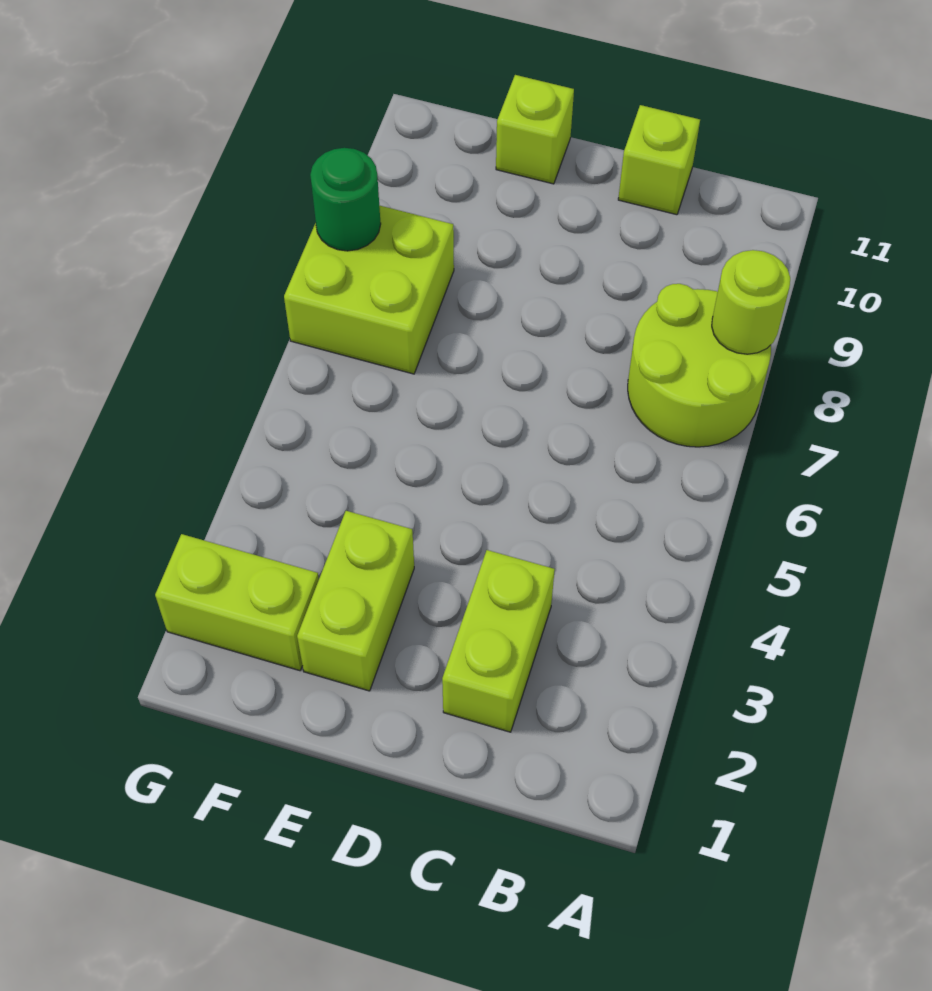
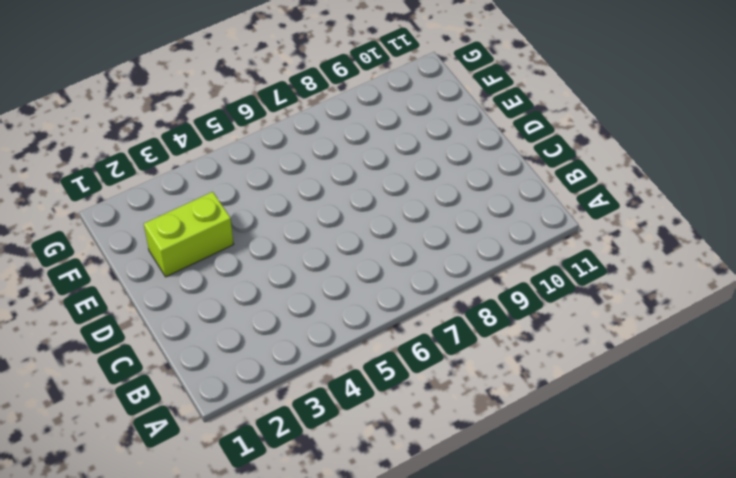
none -> lime 2x2 round brick [628,284,771,447]
none -> lime 1x2 brick [442,550,555,732]

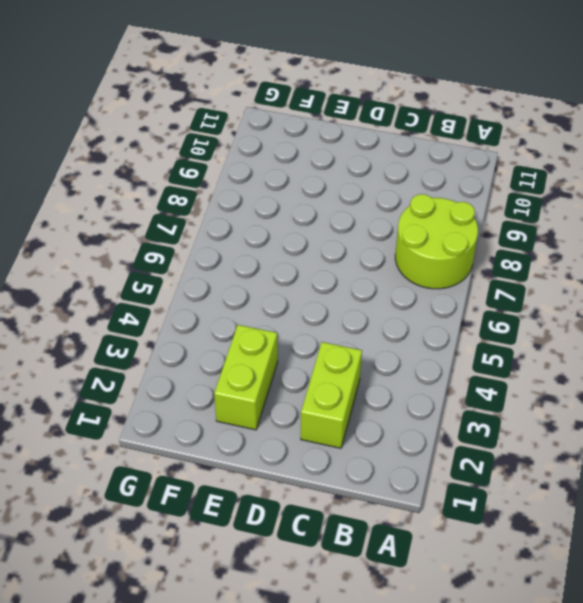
none -> lime 1x1 brick [618,105,700,215]
none -> lime 1x1 brick [496,75,574,184]

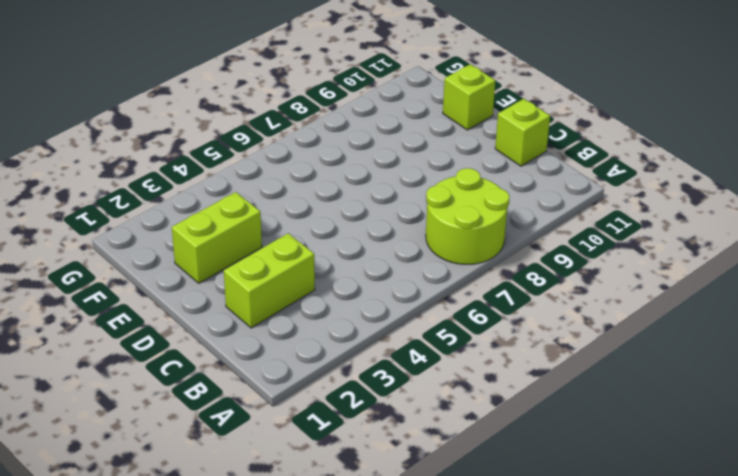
none -> lime 1x2 brick [155,534,319,671]
none -> lime 2x2 brick [284,205,454,374]

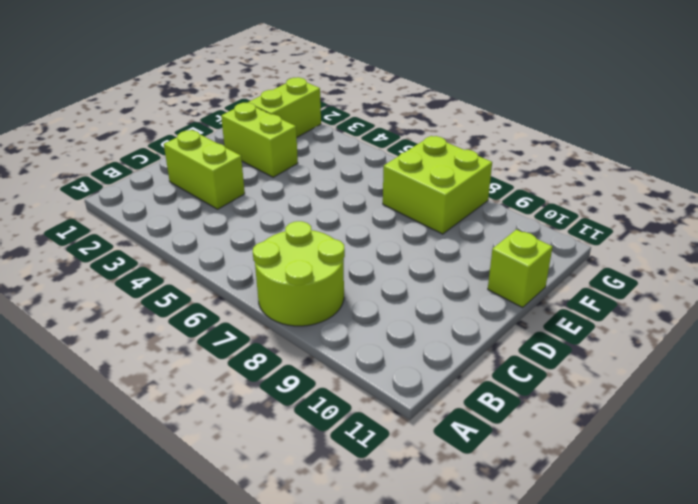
none -> lime 1x1 brick [618,105,700,215]
none -> lime 1x1 round brick [712,250,790,354]

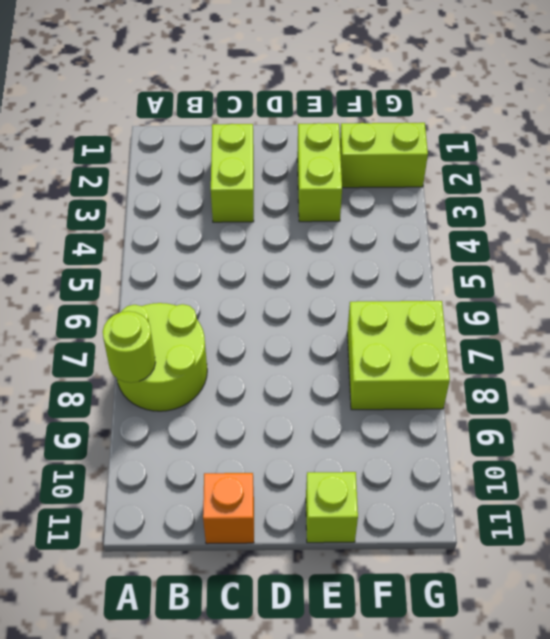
orange 1x1 brick [203,473,254,544] -> lime 1x1 brick [618,105,700,215]
none -> green 1x1 round brick [310,148,381,251]

